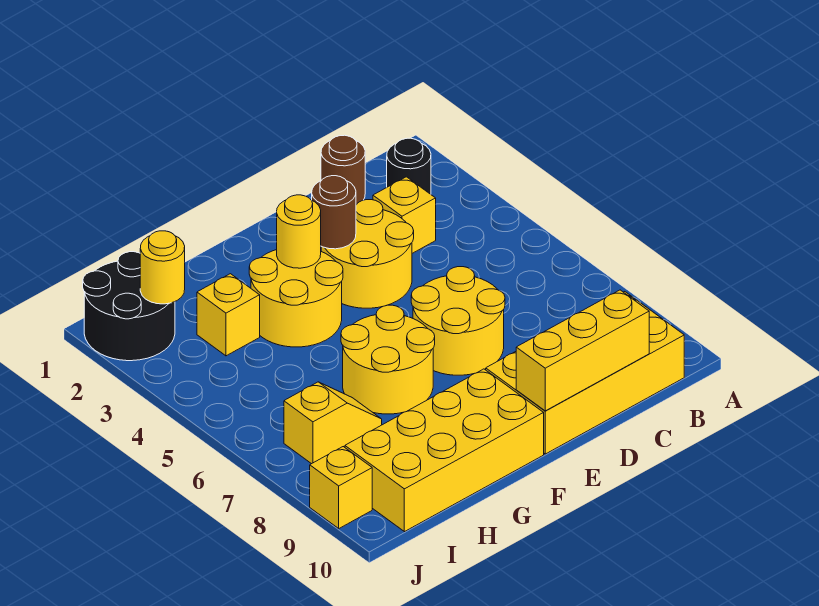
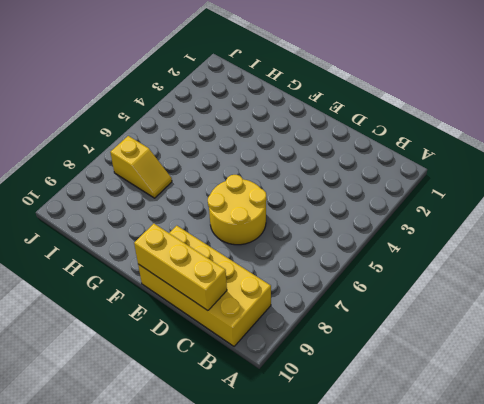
none -> black 1x1 round brick [387,138,431,194]
none -> brown 1x1 round brick [321,135,365,205]
none -> yellow 1x1 brick [373,177,436,253]

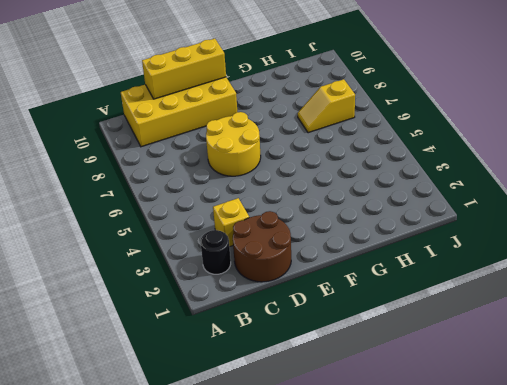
brown 2x2 round brick [233,211,291,282] -> brown 1x1 round brick [321,135,365,205]
none -> yellow 2x2 round brick [321,200,414,308]
none -> yellow 2x2 round brick [249,250,343,347]
none -> yellow 2x2 round brick [341,305,435,414]

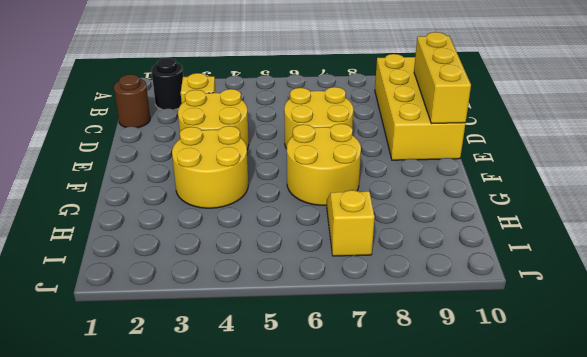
none -> yellow 2x4 brick [345,369,544,532]
none -> yellow 1x1 brick [197,274,260,356]
none -> black 2x2 round brick [83,252,175,361]

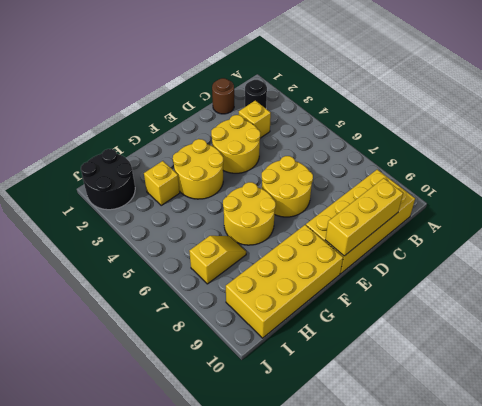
none -> yellow 1x1 brick [310,447,372,528]
none -> brown 1x1 round brick [312,176,356,249]
none -> yellow 1x1 round brick [277,195,321,268]

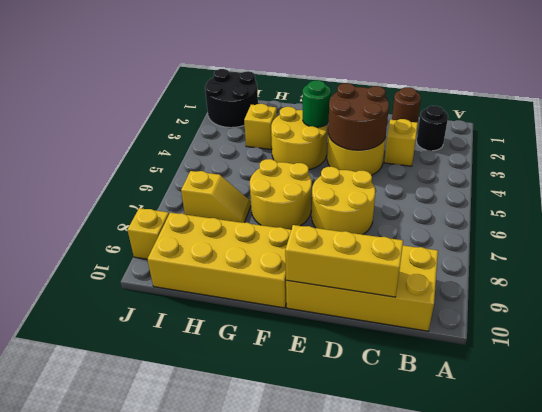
brown 2x2 round brick [328,83,389,150] -> brown 1x1 round brick [312,176,356,249]
green 1x1 round brick [303,80,331,127] -> yellow 1x1 round brick [277,195,321,268]
none -> yellow 1x1 round brick [140,231,185,304]

